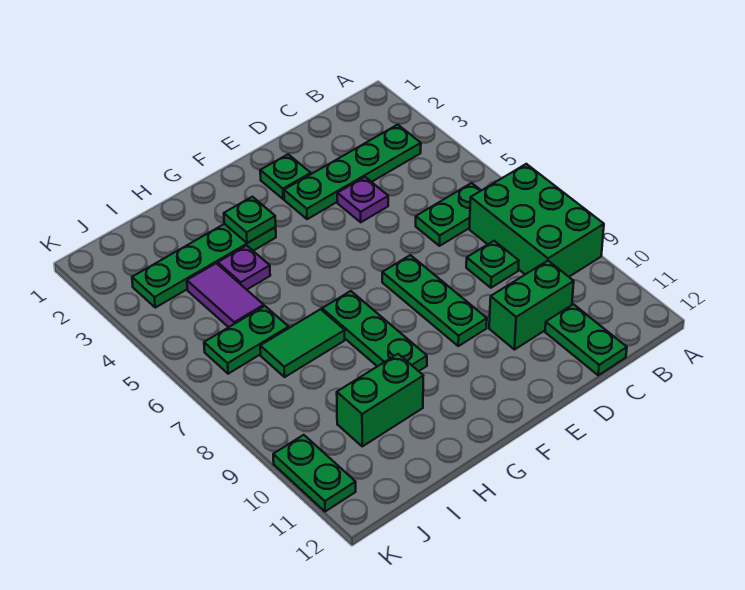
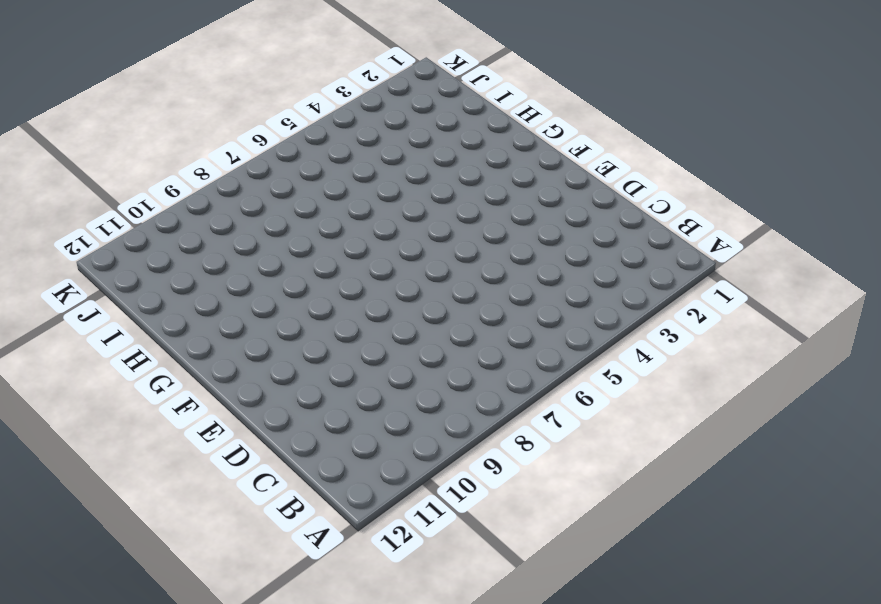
none -> green 2x3 brick [470,164,604,277]
none -> green 1x4 plate [284,125,421,219]
none -> green 1x2 plate [416,183,481,246]

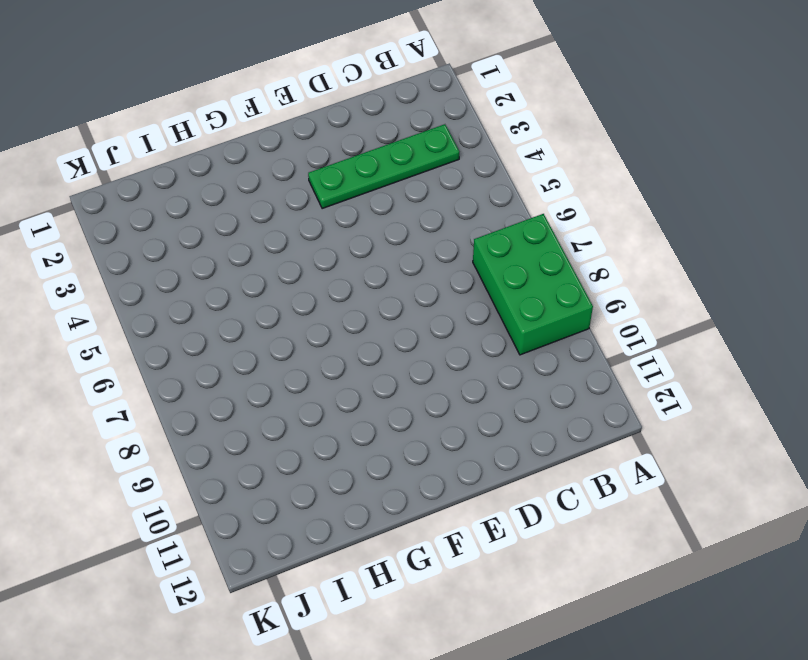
none -> green 1x2 plate [416,183,481,246]
none -> green 1x1 plate [466,241,519,288]
none -> green 1x2 brick [489,261,574,350]

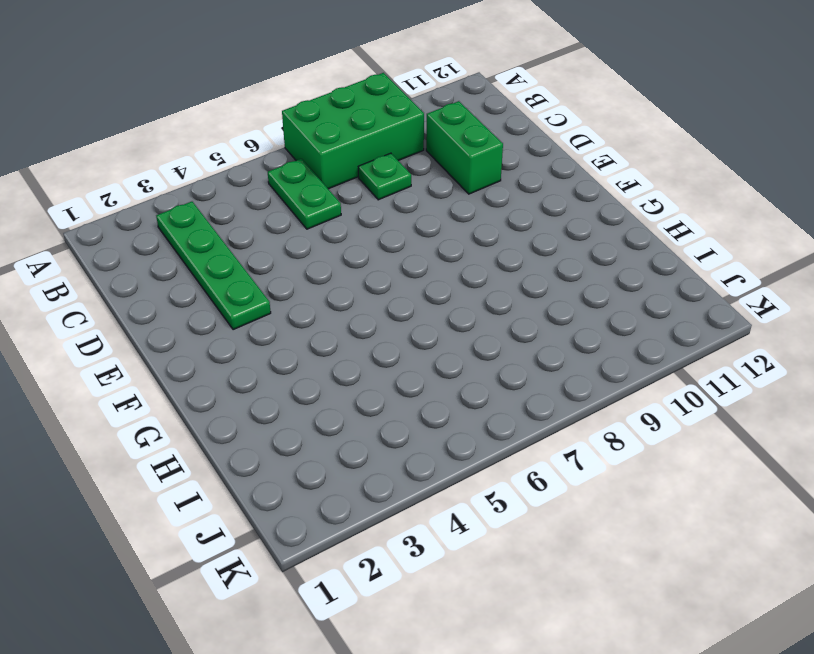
none -> green 1x2 plate [545,304,627,375]
none -> purple 1x1 plate [337,177,388,222]
none -> green 1x1 plate [260,154,311,199]

